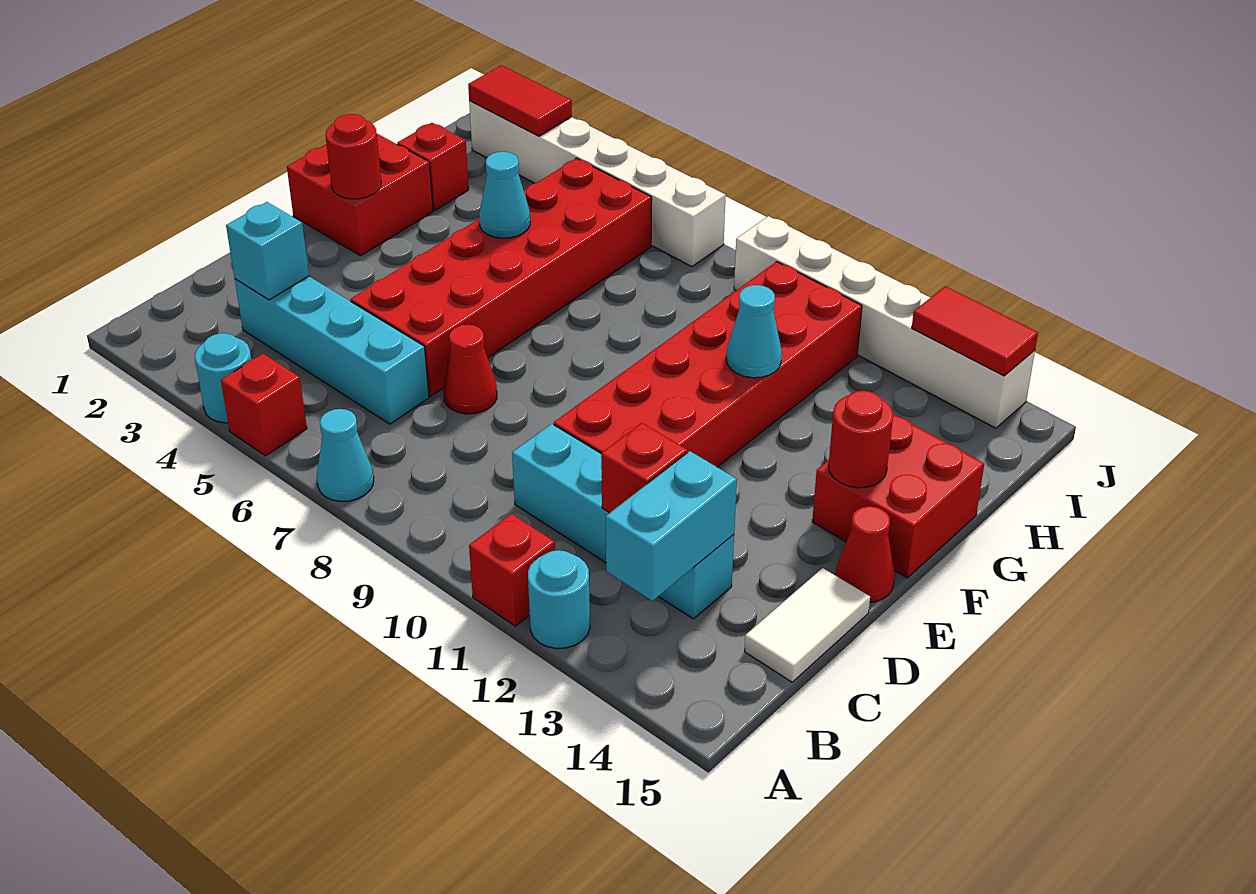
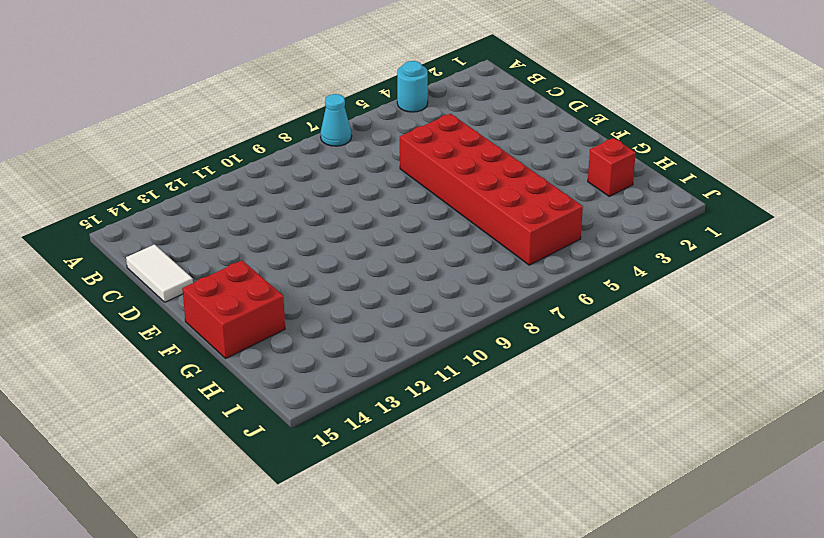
none -> red 1x1 brick [221,354,307,456]
none -> red 1x1 brick [469,514,555,626]
none -> cyan 1x1 round brick [528,550,590,648]

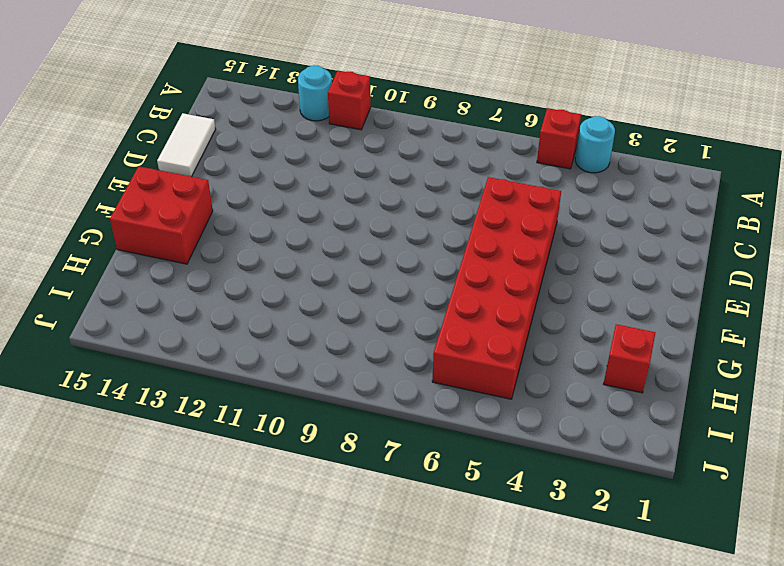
none -> cyan 1x1 cone [317,409,374,501]
none -> cyan 1x4 brick [235,276,429,424]
none -> cyan 1x4 brick [512,424,734,619]

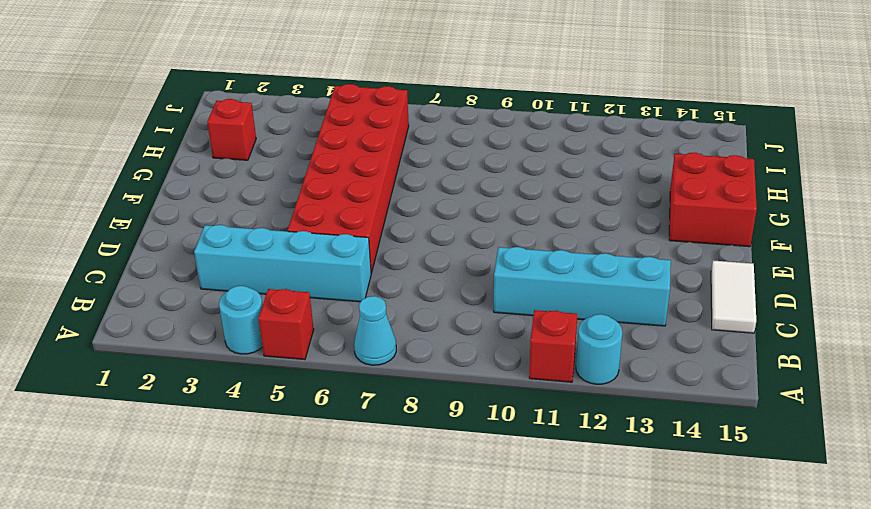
none -> red 1x1 cone [443,325,497,414]
none -> red 2x6 brick [554,262,862,467]
none -> red 1x1 cone [835,506,895,602]

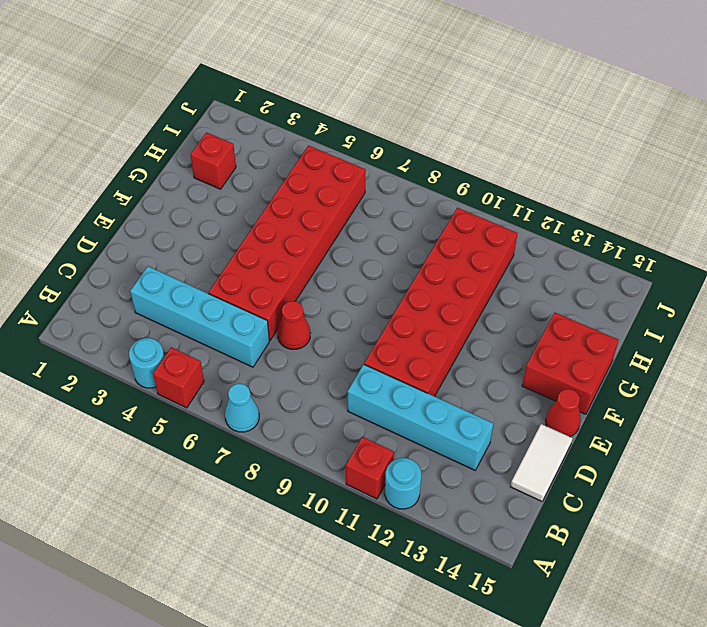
none -> red 2x2 brick [287,134,433,256]
none -> white 1x6 brick [469,101,726,267]
none -> white 1x6 brick [734,216,1035,428]

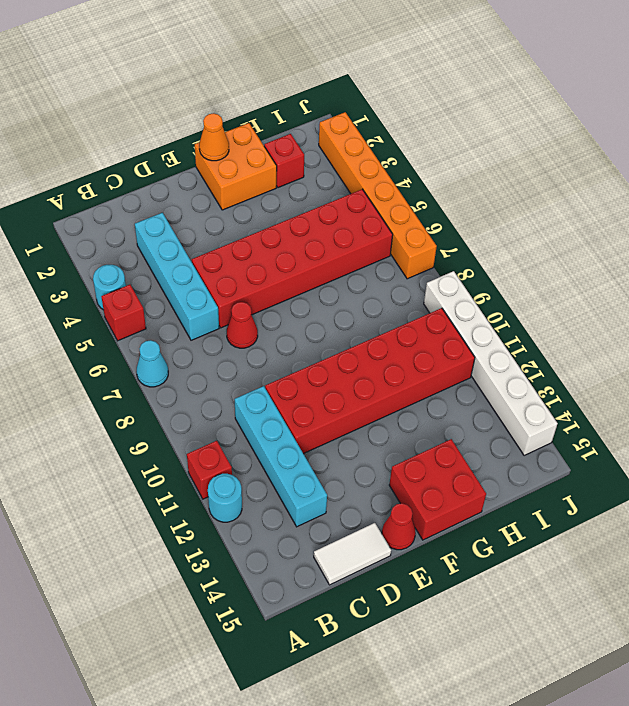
orange 2x2 brick [195,123,277,210] -> red 2x2 brick [287,134,433,256]
orange 1x1 cone [199,113,229,161] -> none
orange 1x6 brick [319,112,437,279] -> white 1x6 brick [469,101,726,267]
none -> cyan 1x2 brick [606,451,737,601]
none -> cyan 1x1 brick [226,202,309,300]
none -> red 1x1 brick [601,423,687,513]

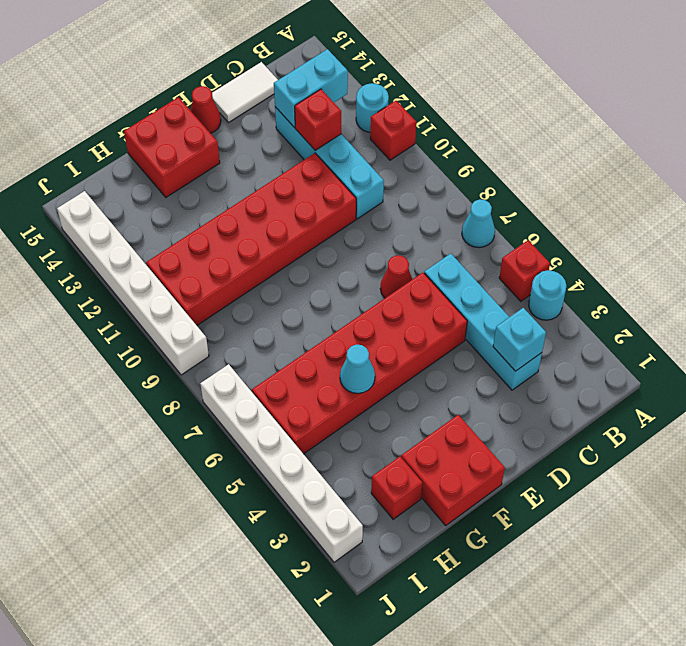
none -> red 1x1 round brick [326,114,381,199]
none -> red 1x1 round brick [828,391,893,488]
none -> cyan 1x1 cone [726,285,782,378]

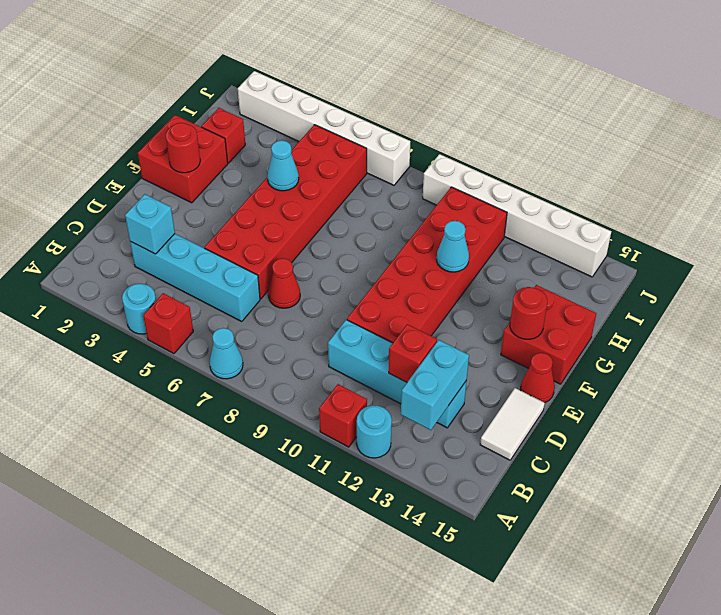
none -> red 1x2 tile [468,65,572,136]
none -> red 1x2 tile [912,286,1038,376]

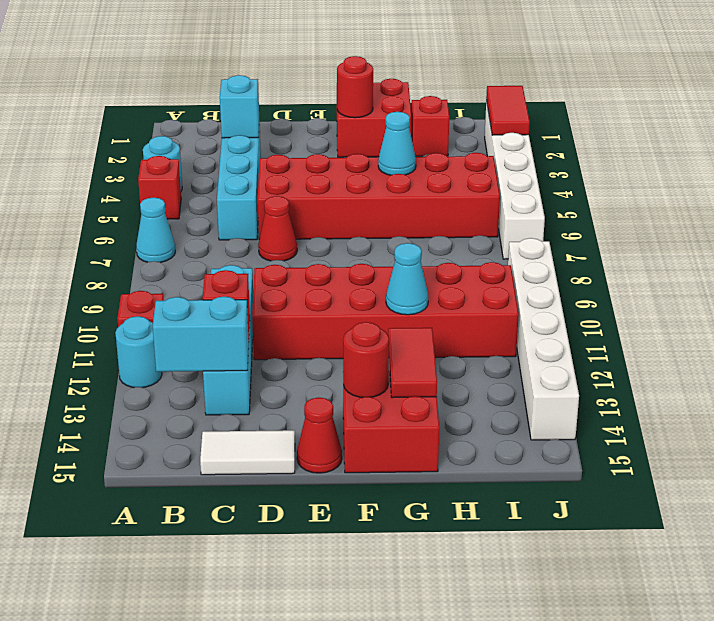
red 1x2 tile [388,328,437,398] -> red 1x2 tile moved to [912,286,1038,376]

